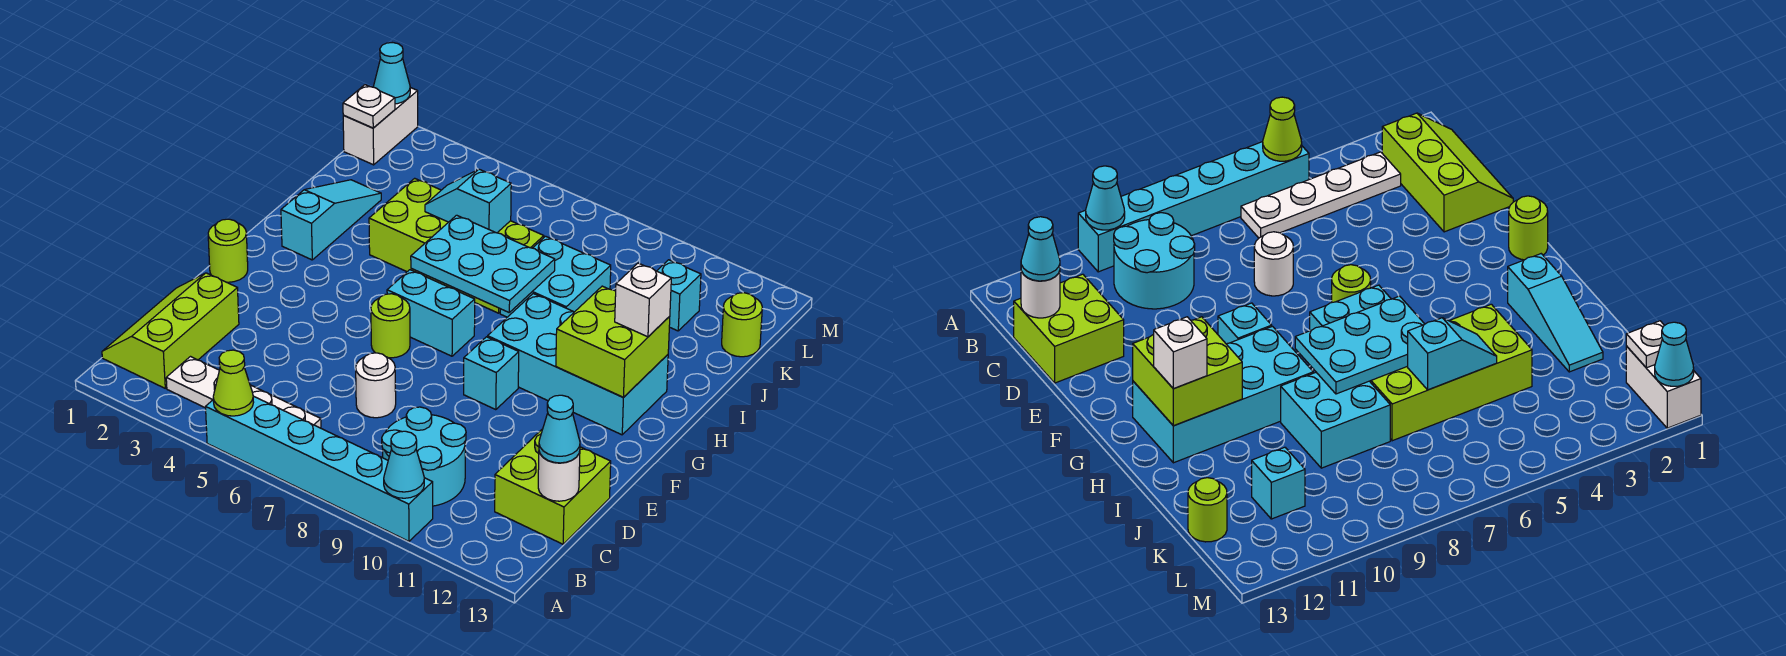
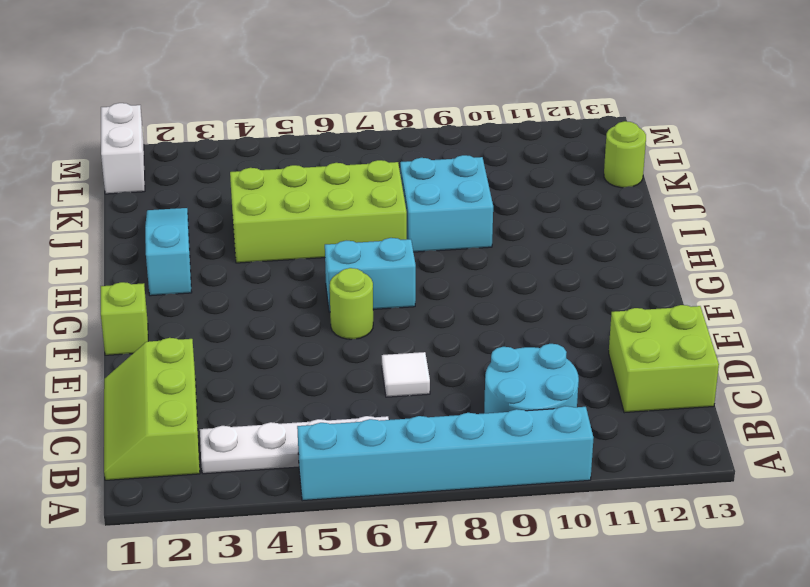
white 1x1 tile [382,352,430,397] -> white 1x1 round brick [356,353,396,418]
lime 1x1 brick [101,282,148,355] -> lime 1x1 round brick [208,219,248,282]
none -> cyan 1x1 brick [464,337,519,410]
none -> cyan 2x4 brick [488,294,668,435]
none -> cyan 1x1 brick [657,260,701,331]

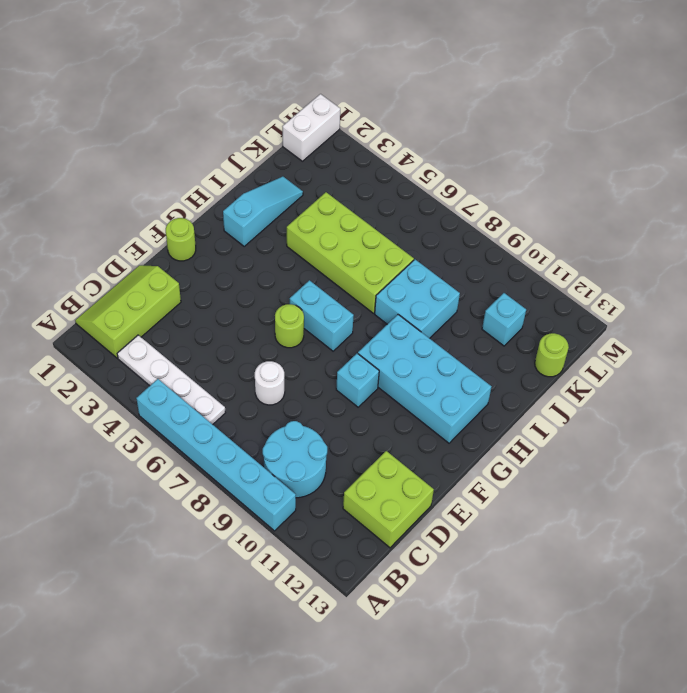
none -> lime 1x1 cone [213,350,254,416]
none -> cyan 1x1 cone [384,431,424,498]
none -> white 1x1 round brick [538,451,580,501]

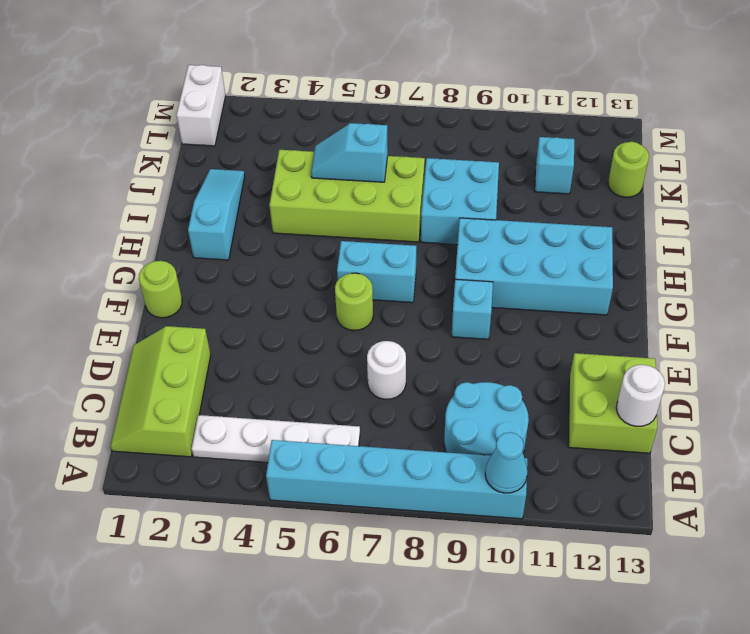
none -> lime 1x1 cone [213,350,254,416]
none -> lime 2x2 brick [556,286,670,397]
none -> cyan 2x3 plate [411,215,555,312]

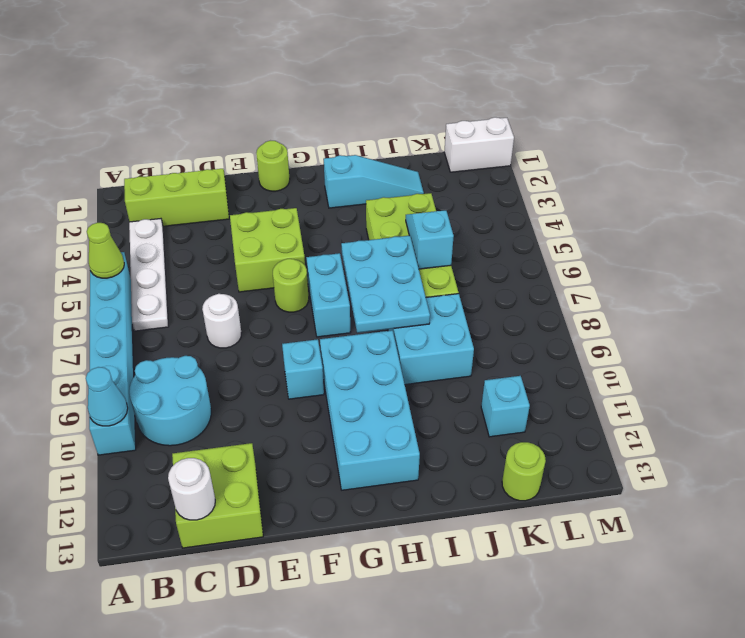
lime 2x2 brick [230,208,305,292] -> lime 2x2 brick moved to [556,286,670,397]
none -> white 1x1 plate [343,85,395,128]
none -> cyan 1x1 cone [373,43,410,104]
none -> cyan 1x1 cone [539,395,580,463]

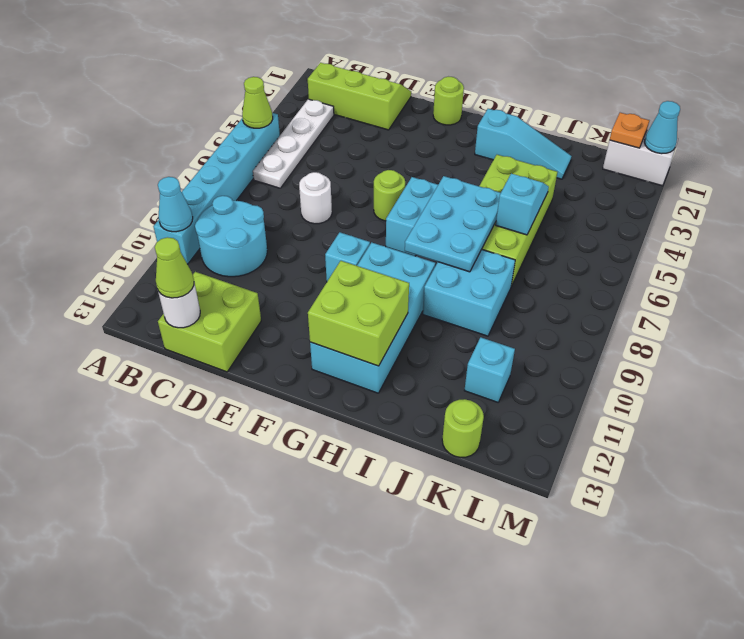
lime 1x1 cone [155,237,194,298] -> cyan 1x1 cone [539,395,580,463]
orange 1x1 plate [610,113,649,148] -> white 1x1 plate [343,85,395,128]
none -> white 1x1 brick [615,263,671,337]

